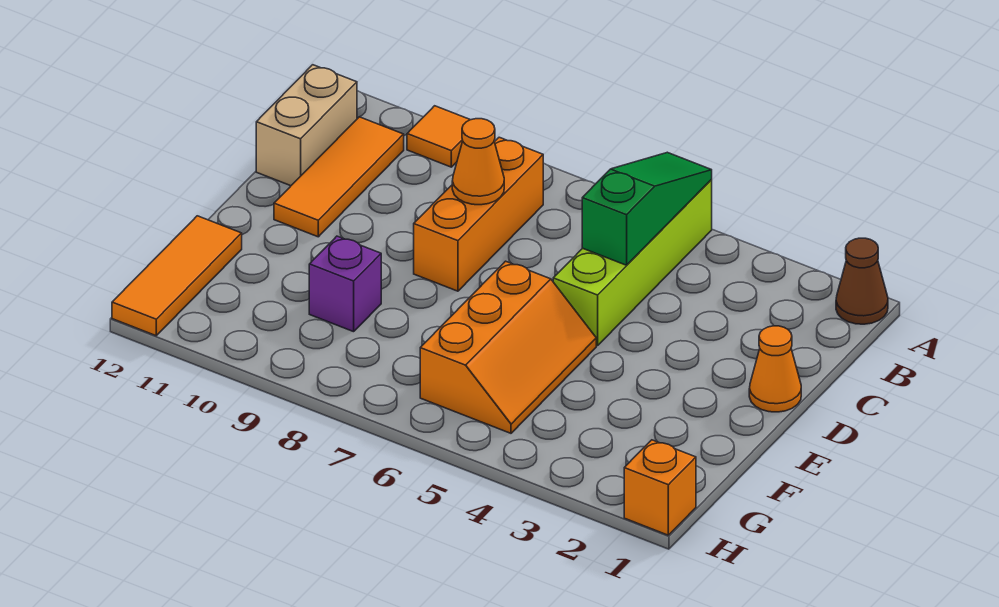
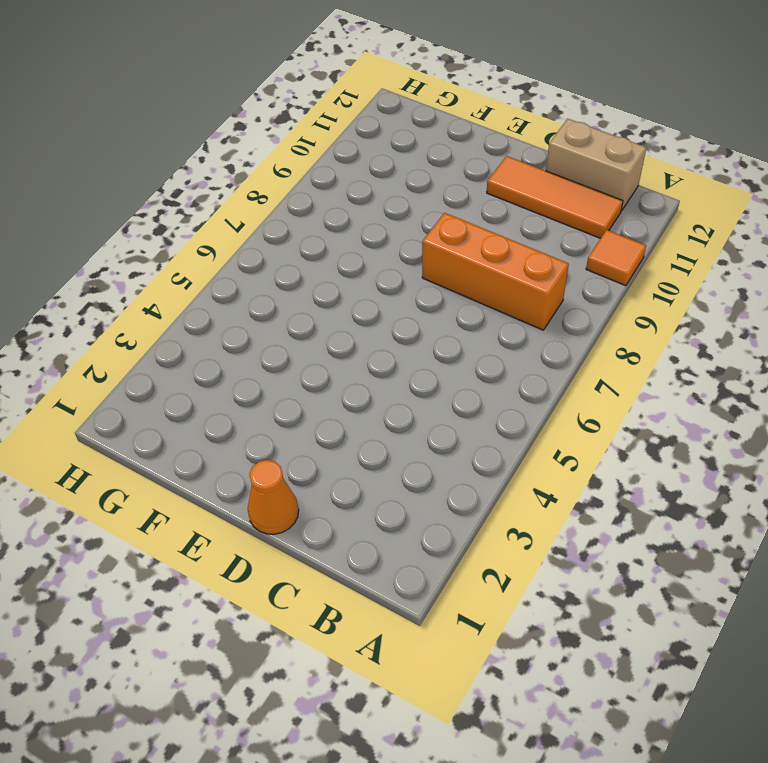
none -> brown 1x1 cone [836,238,888,324]
none -> lime 1x4 brick [553,180,712,346]
none -> orange 2x3 slope [420,261,596,433]

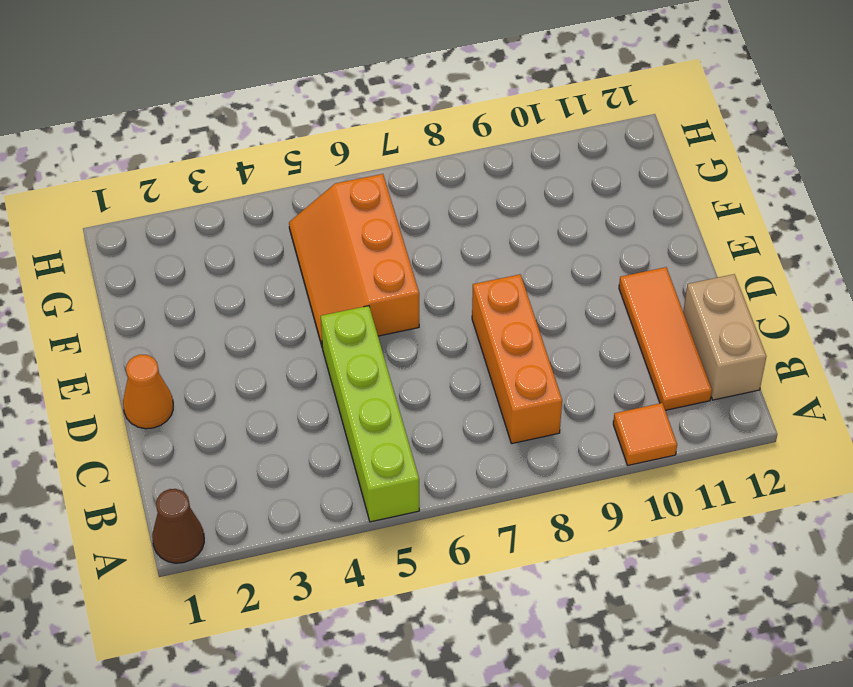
none -> purple 1x1 brick [309,236,381,332]
none -> orange 1x3 tile [112,216,242,336]
none -> orange 1x1 brick [624,440,696,535]

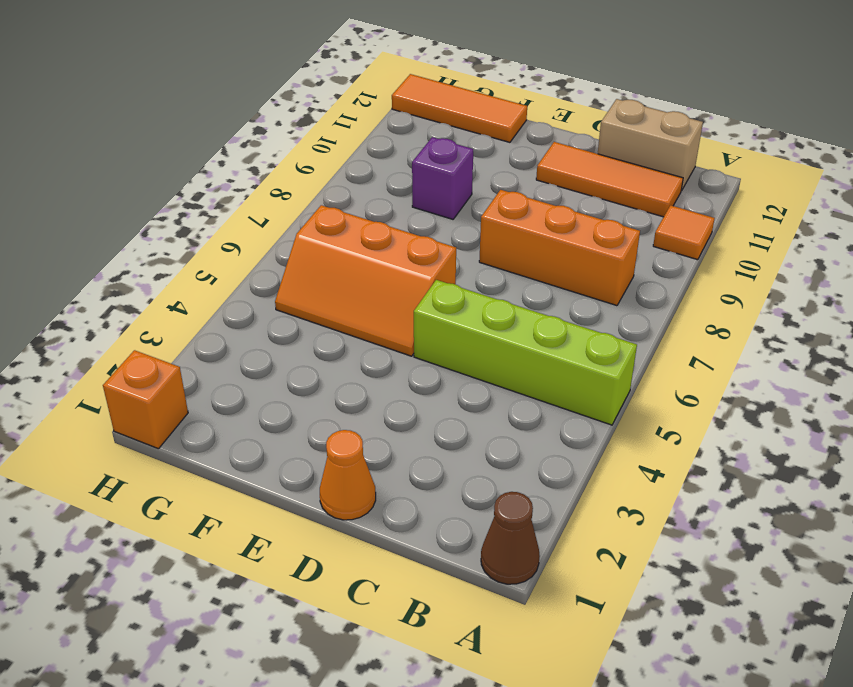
none -> green 1x3 slope [582,152,712,265]
none -> orange 1x1 cone [452,119,504,205]

